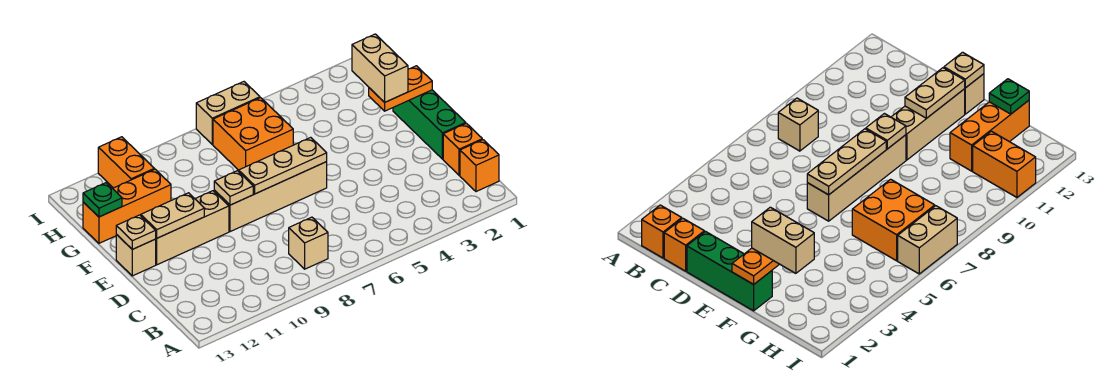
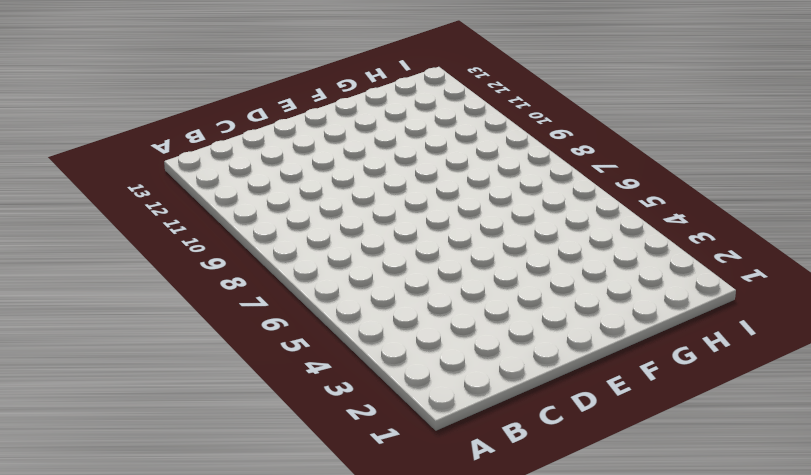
none -> orange 1x1 brick [460,140,499,192]
none -> tan 1x1 brick [289,217,328,269]
none -> orange 1x1 brick [443,123,482,175]

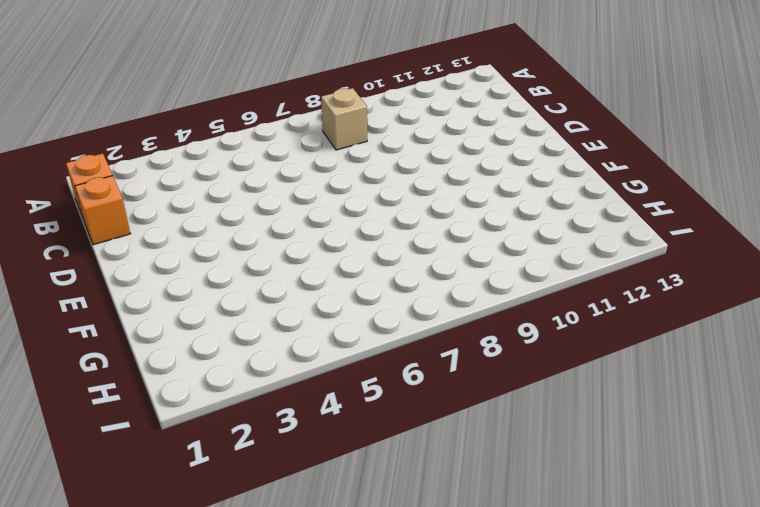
none -> green 1x3 brick [393,90,466,159]
none -> tan 1x4 brick [214,162,327,232]
none -> tan 1x3 brick [156,191,229,265]

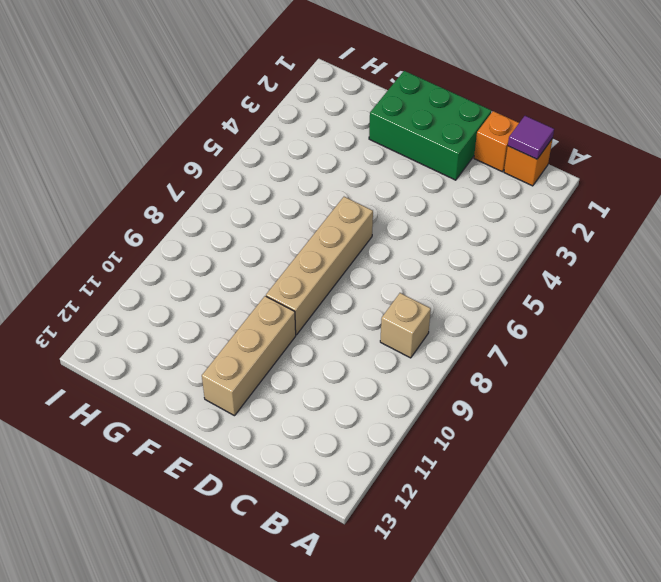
purple 1x1 tile [508,116,554,159] -> none
green 2x3 brick [369,71,491,180] -> green 1x3 brick [393,90,466,159]
none -> tan 1x1 brick [116,234,156,276]
none -> orange 2x2 brick [213,98,293,170]
none -> orange 1x3 brick [83,169,171,243]

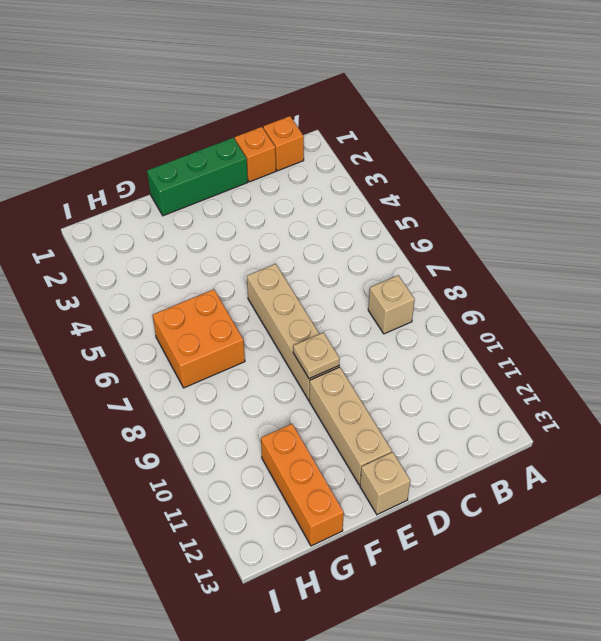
none -> orange 1x2 brick [98,137,154,188]
none -> tan 1x2 brick [196,82,260,144]
none -> tan 1x3 plate [239,137,327,194]

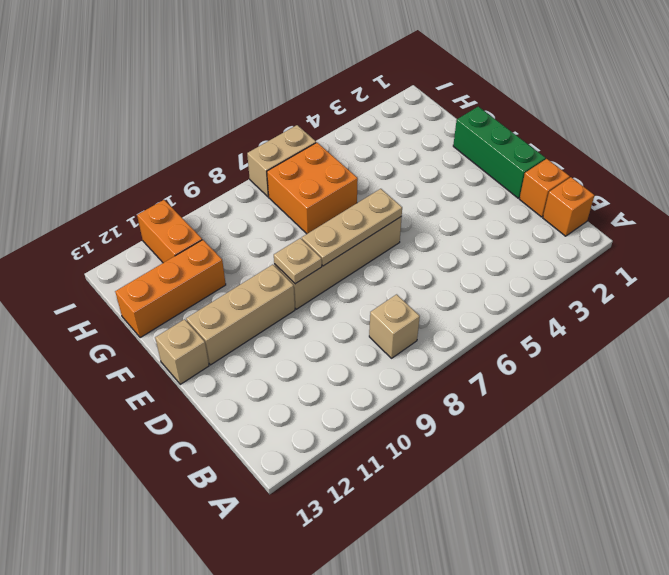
none -> tan 1x2 plate [141,193,204,238]
none -> tan 1x1 plate [116,215,156,249]
none -> orange 1x2 plate [369,66,432,111]

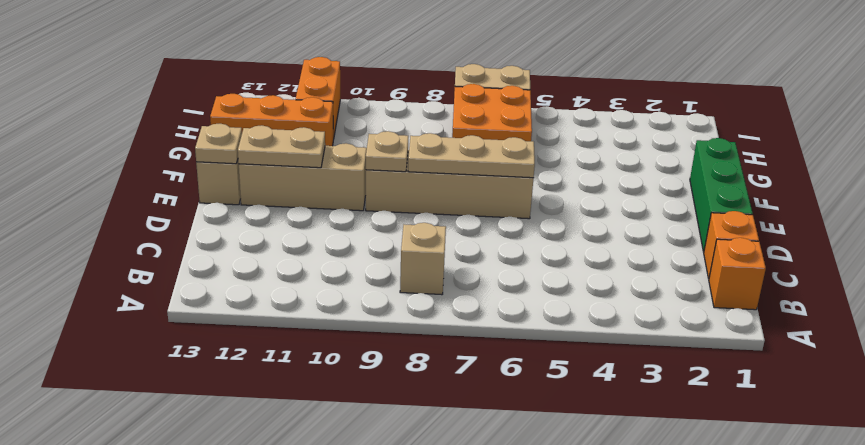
none -> orange 1x2 plate [369,66,432,111]
none -> green 1x1 plate [83,183,122,217]
none -> tan 1x2 brick [352,34,408,102]

